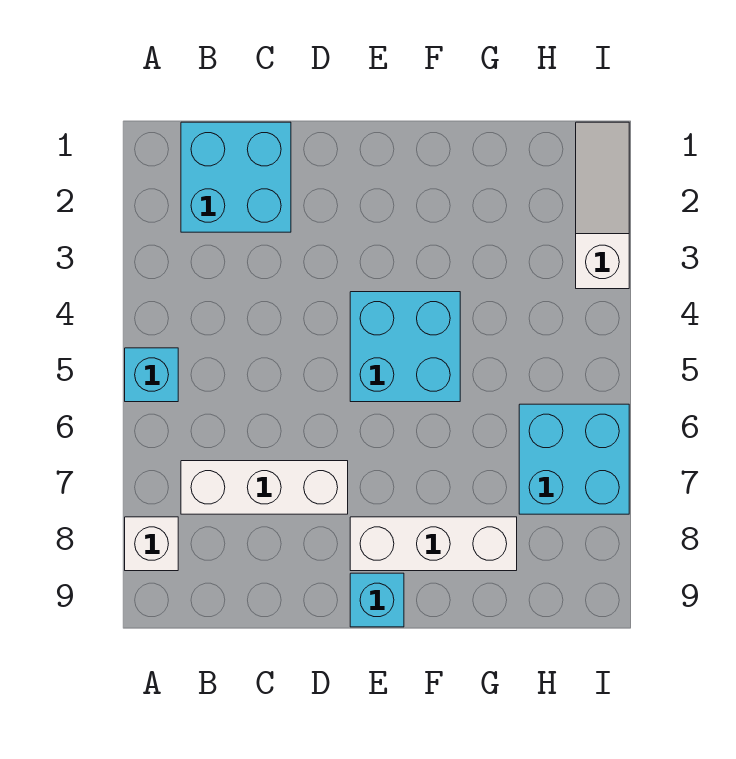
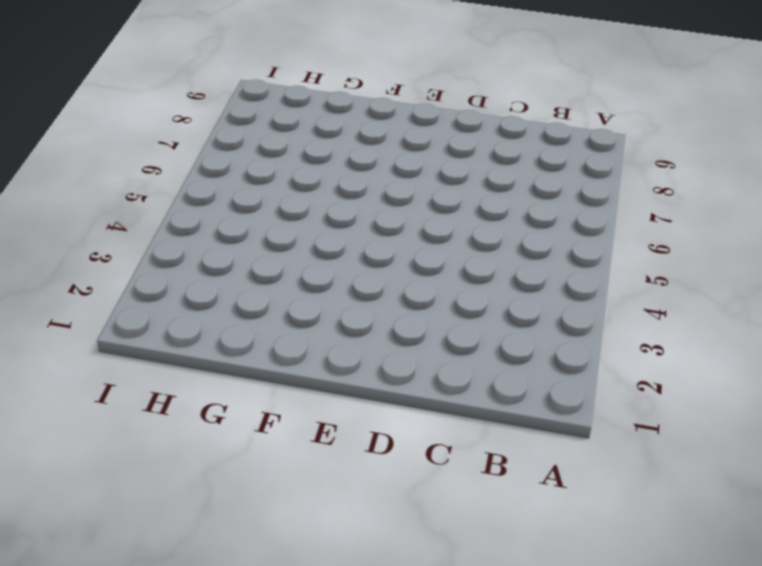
none -> cyan 1x1 brick [125,348,178,402]
none -> white 1x1 brick [125,517,178,571]

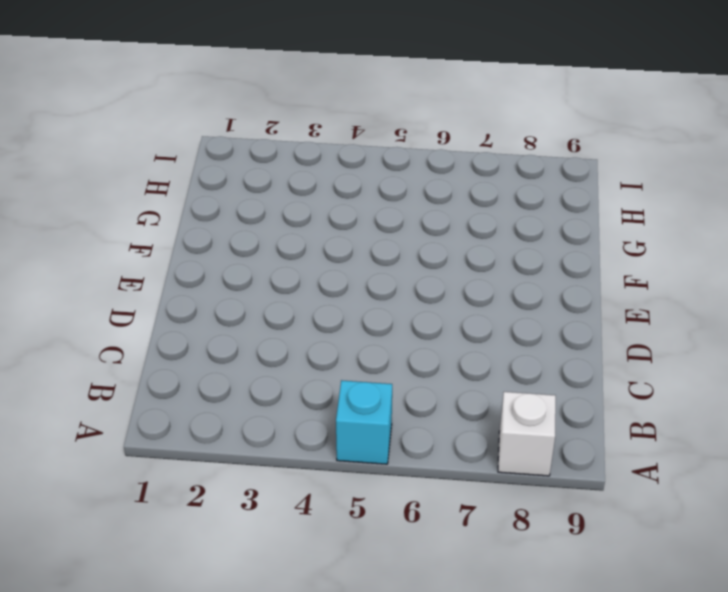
none -> cyan 2x2 brick [181,122,291,232]
none -> white 1x3 brick [181,461,348,514]

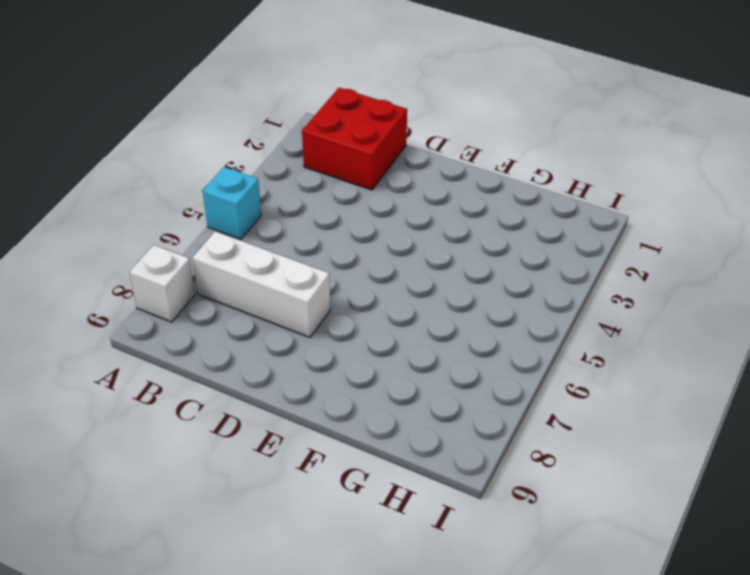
red 2x2 brick [302,88,407,190] -> cyan 2x2 brick [181,122,291,232]
none -> cyan 2x2 brick [350,292,460,402]
none -> white 1x3 brick [350,517,517,571]

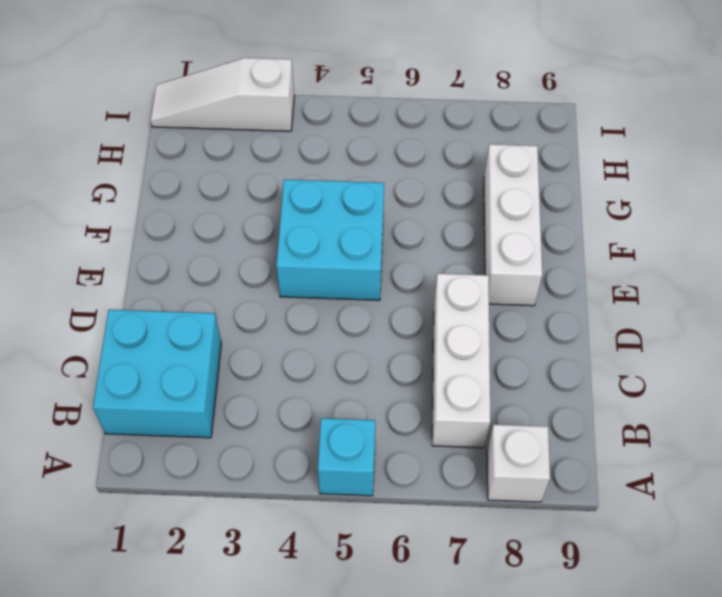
none -> cyan 1x1 brick [350,573,404,627]
none -> cyan 2x2 brick [519,404,629,514]

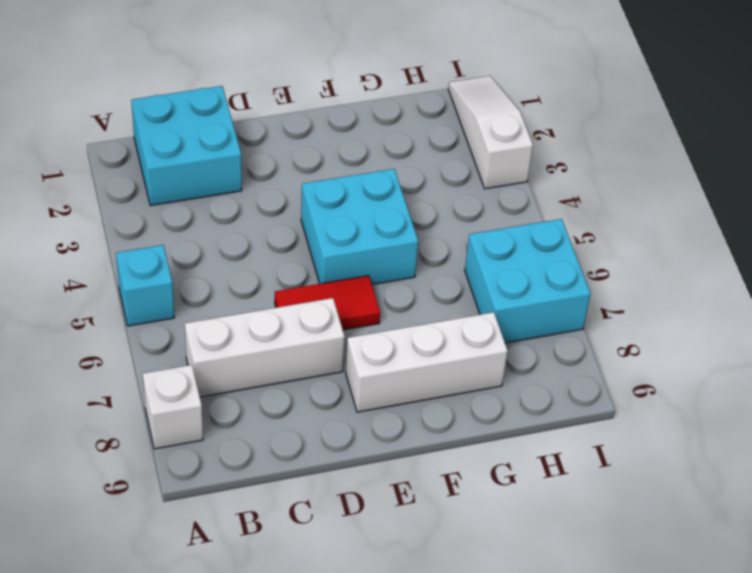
red 1x2 tile [275,276,380,330] -> none
none -> cyan 1x1 brick [350,573,404,627]

